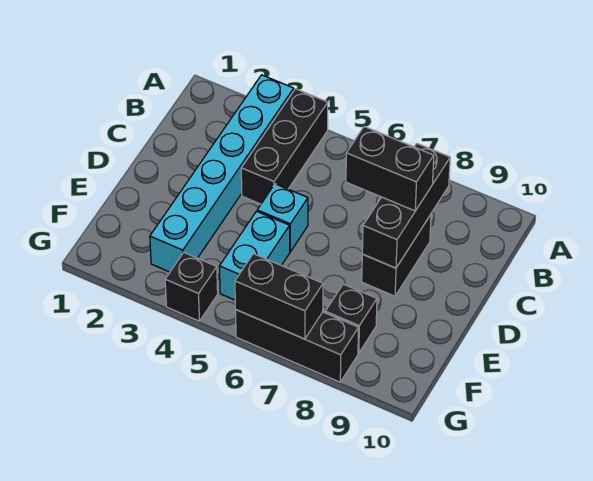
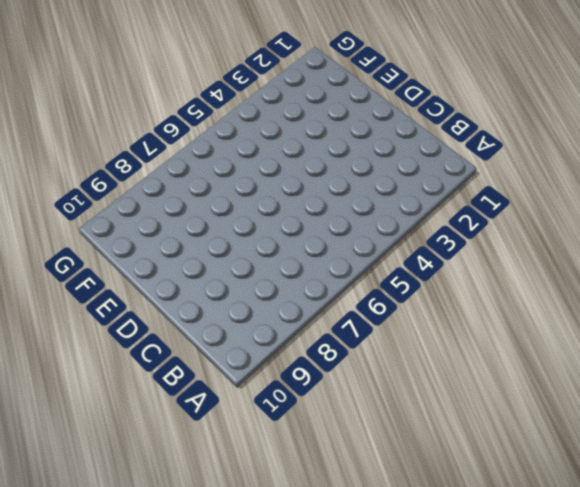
none -> cyan 1x6 brick [150,75,294,272]
none -> black 1x3 brick [241,89,328,204]

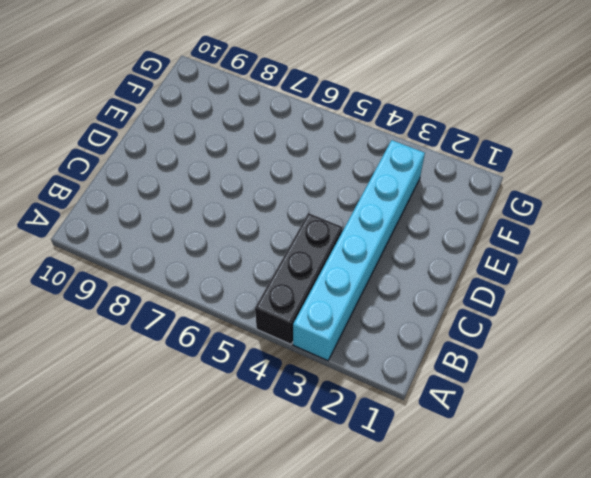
none -> black 1x2 brick [362,215,431,296]
none -> cyan 1x1 brick [257,184,308,252]

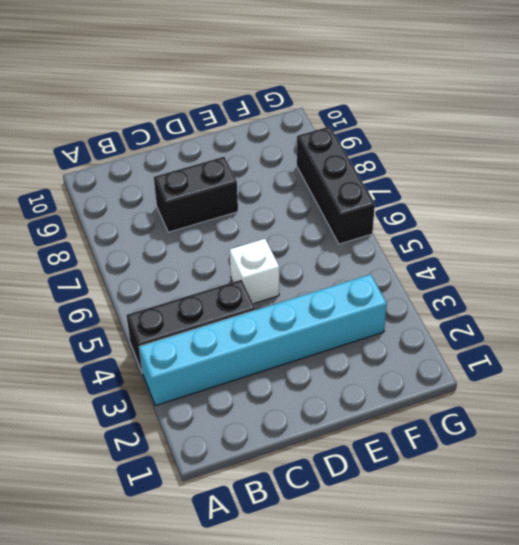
white 1x1 brick [230,239,279,304] -> cyan 1x1 brick [257,184,308,252]
none -> cyan 1x2 brick [219,211,290,300]
none -> black 1x1 brick [325,284,377,353]

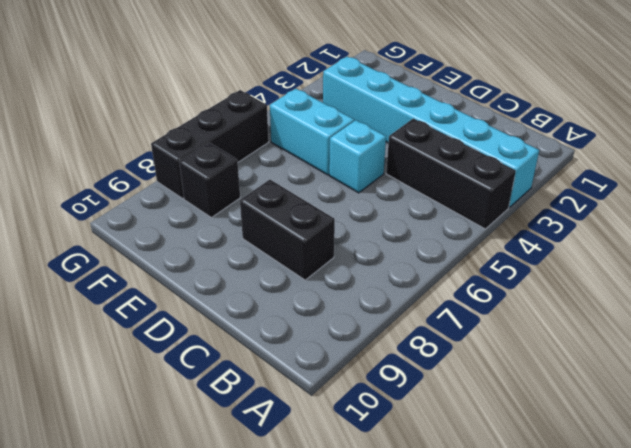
none -> black 1x1 brick [165,253,218,321]
none -> black 1x3 brick [362,144,450,268]

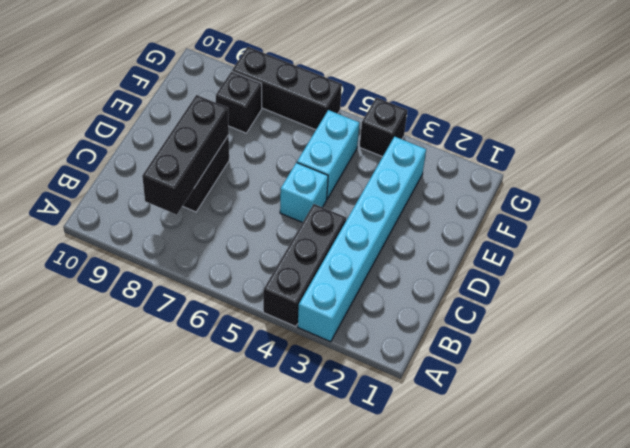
none -> black 1x2 brick [235,254,323,339]
none -> black 1x2 brick [346,127,434,211]

